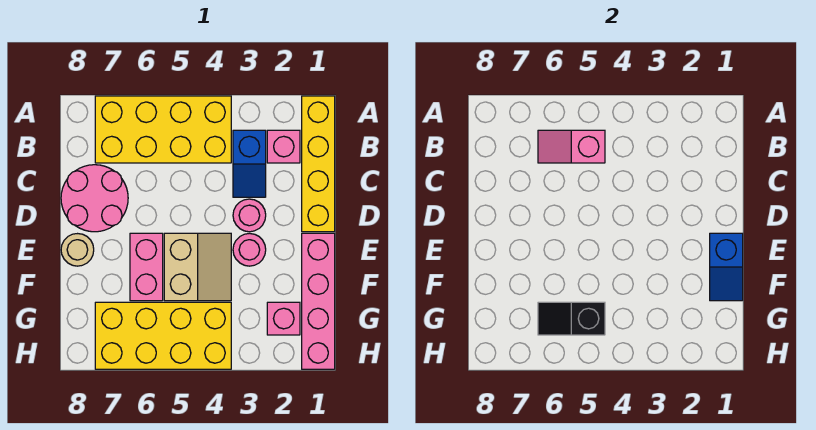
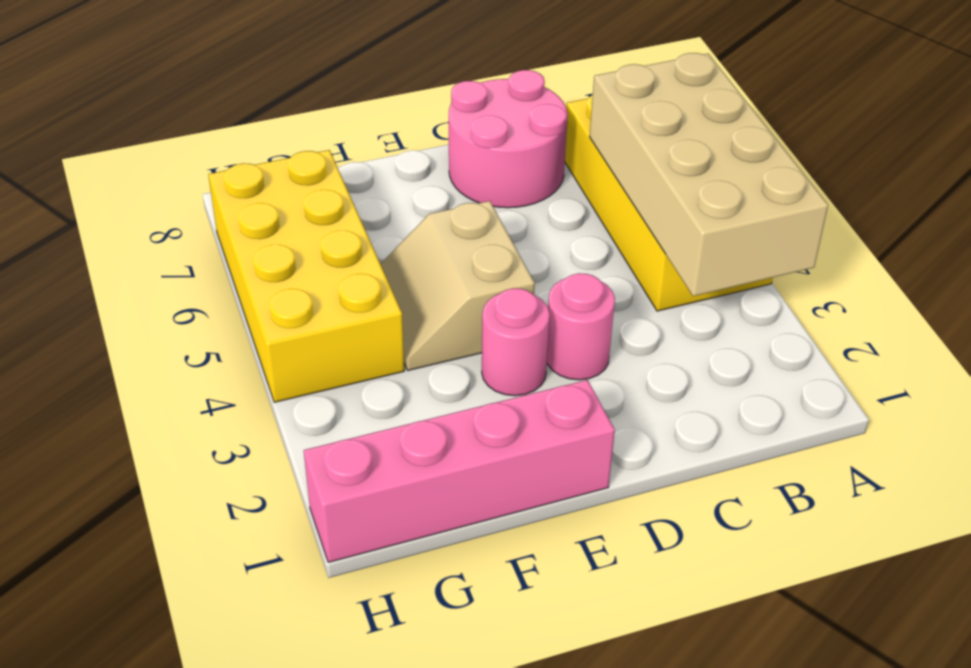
tan 2x4 brick [590,53,828,296] -> pink 1x2 slope [538,130,605,163]
tan 2x2 slope [381,201,535,370] -> tan 2x2 slope turned to [164,233,231,301]
none -> yellow 1x4 brick [302,96,335,232]
none -> pink 1x1 brick [267,130,300,163]
none -> blue 1x2 slope [233,130,266,197]

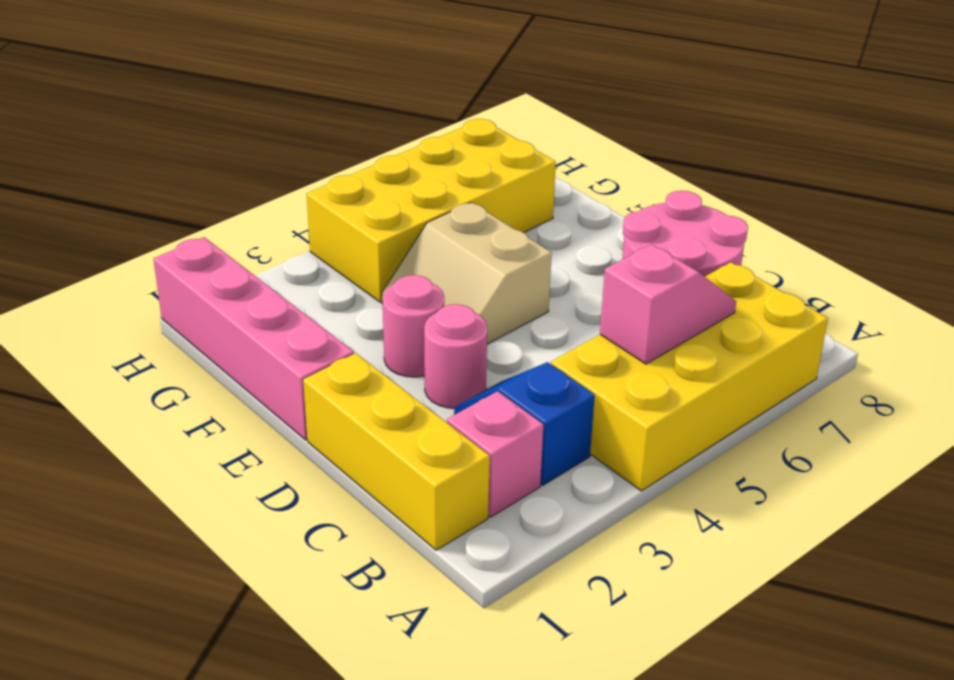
yellow 1x3 brick [303,353,490,550] -> yellow 1x4 brick [302,96,335,232]
none -> pink 1x2 brick [130,233,163,301]
none -> tan 1x1 round brick [61,234,94,266]
none -> pink 1x1 brick [267,302,300,335]

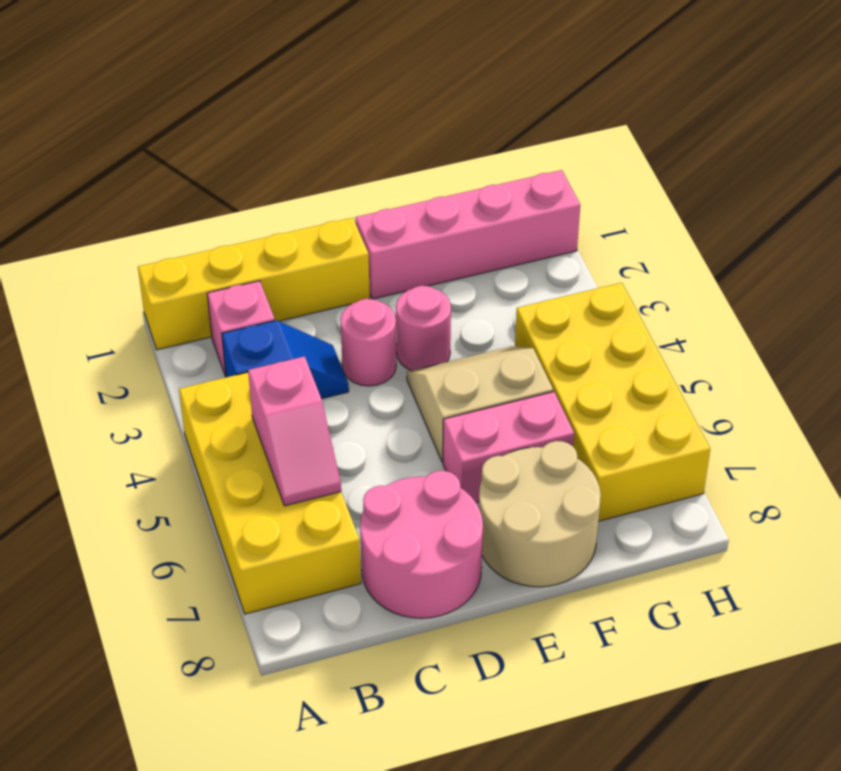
tan 2x2 round brick [479,441,601,587] -> tan 1x1 round brick [61,234,94,266]
none -> pink 1x1 brick [267,302,300,335]
none -> blue 1x2 slope [710,233,743,301]
none -> black 1x2 slope [538,302,605,335]

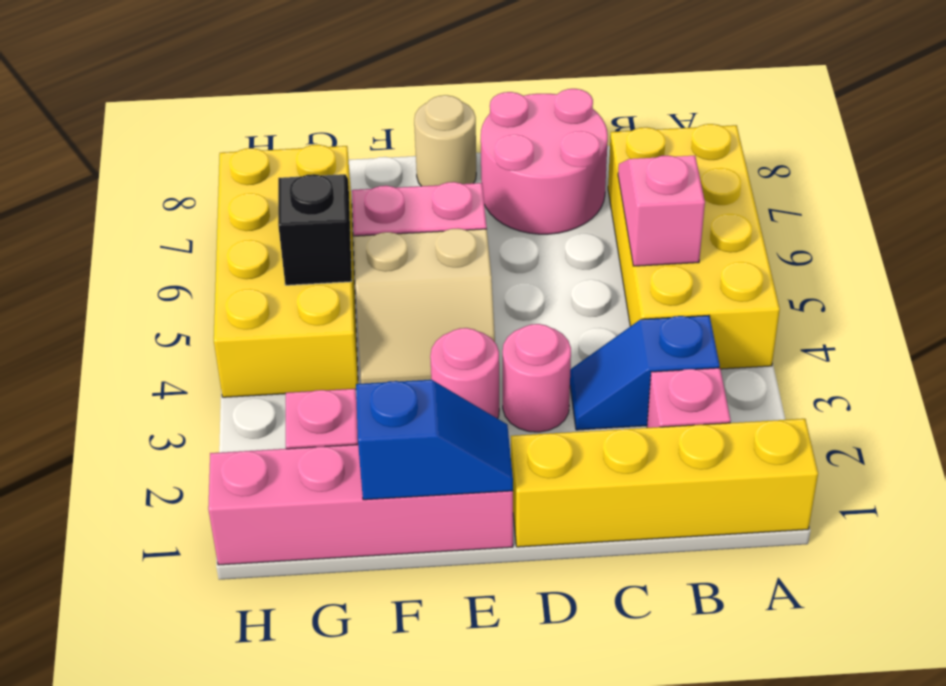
blue 1x2 slope [356,380,513,500] -> blue 1x2 slope turned to [710,233,743,301]

